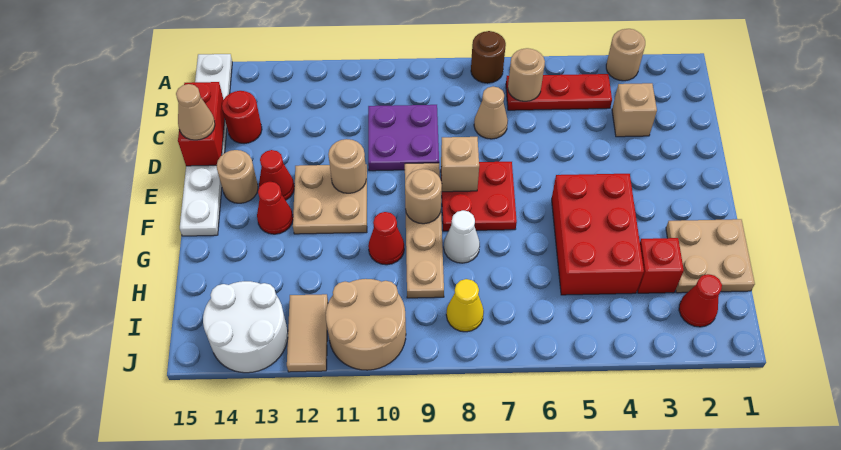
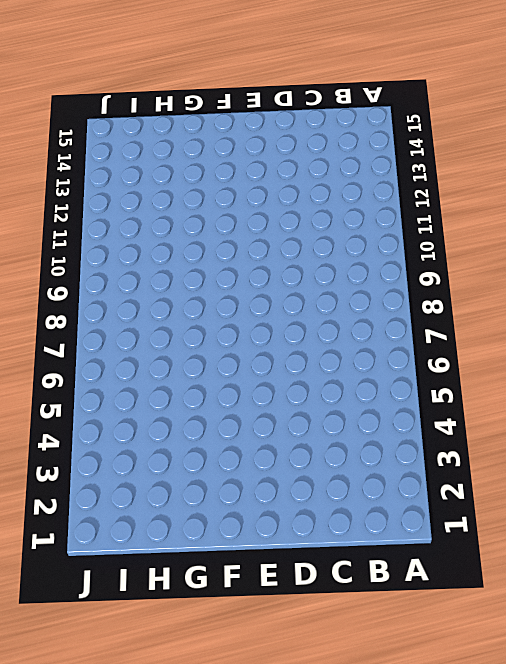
none -> tan 1x1 round brick [606,29,645,81]
none -> brown 1x1 round brick [471,31,506,83]
none -> white 1x6 plate [180,54,232,236]
none -> red 1x3 plate [506,74,612,110]

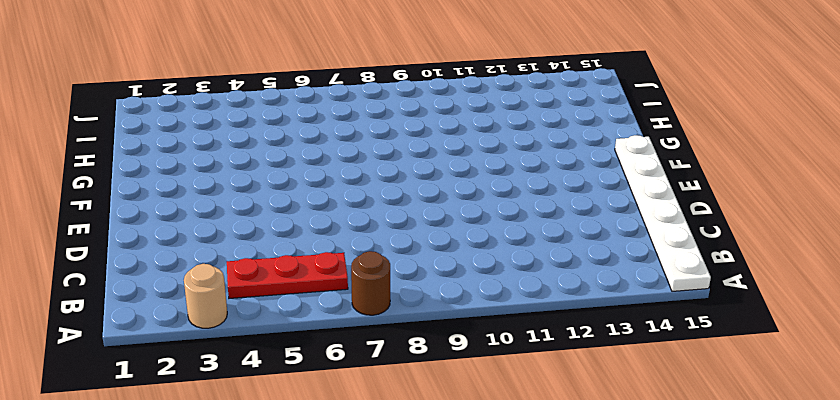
none -> tan 1x1 brick [612,83,657,137]
none -> tan 1x1 cone [474,87,508,139]
none -> purple 2x2 plate [368,105,439,171]
none -> red 1x1 round brick [222,91,262,144]

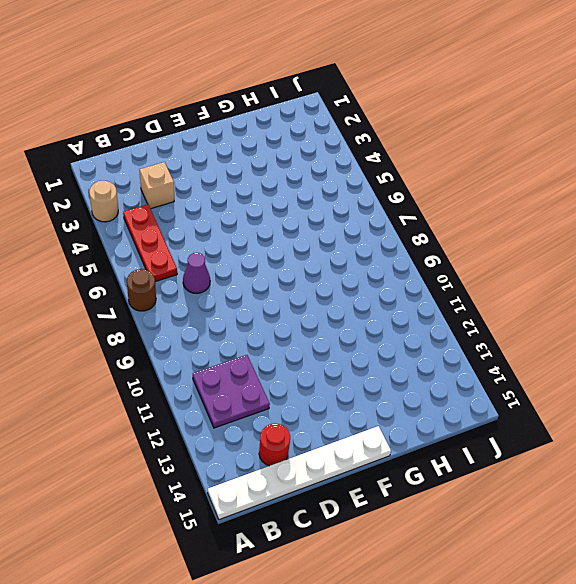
purple 2x2 plate [193,355,270,428] -> purple 2x2 plate moved to [368,105,439,171]
purple 1x1 cone [183,253,210,293] -> tan 1x1 cone [474,87,508,139]
none -> red 2x2 plate [441,162,517,231]
none -> tan 1x4 plate [405,163,444,298]
none -> tan 2x2 plate [293,164,367,234]
none -> red 1x1 cone [259,150,294,200]

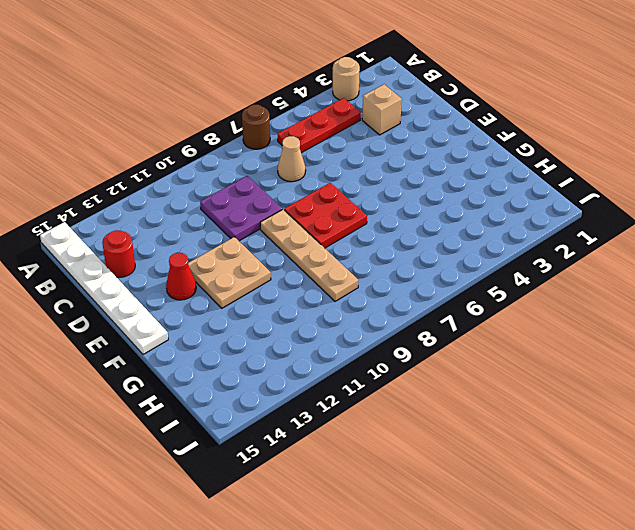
none -> tan 1x1 round brick [217,150,258,203]
none -> red 2x3 brick [552,174,644,295]
none -> red 1x1 cone [257,182,293,234]
none -> tan 2x2 plate [666,219,755,293]

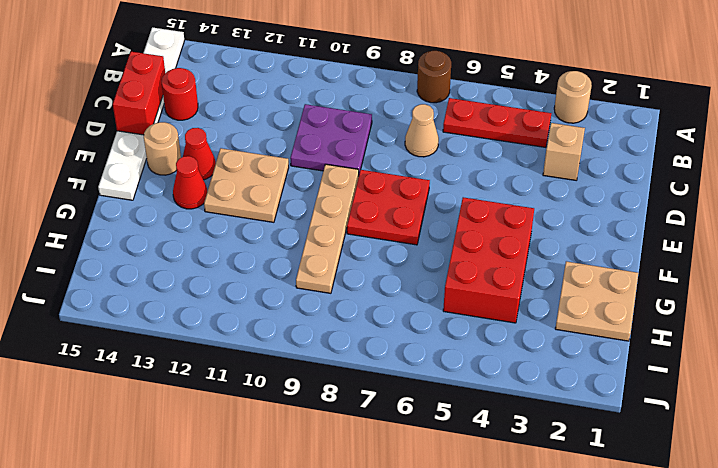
none -> white 1x1 cone [444,210,480,263]
none -> red 1x1 cone [368,212,404,265]
none -> red 1x1 brick [637,238,684,293]
none -> red 1x1 cone [679,274,722,327]

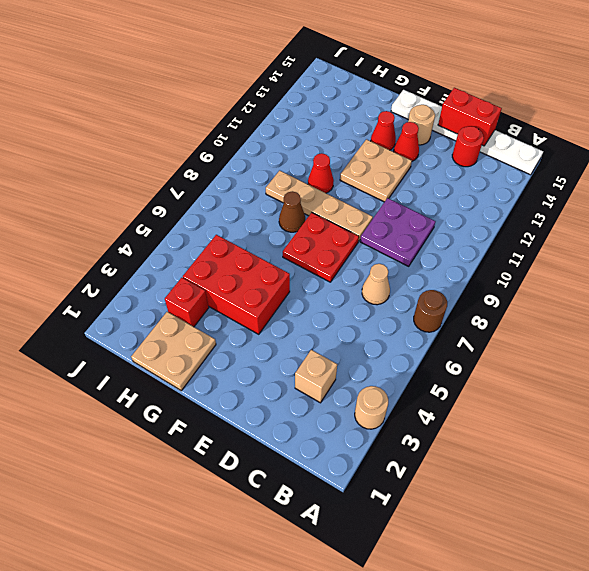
brown 1x1 cone [279,191,305,232] -> white 1x1 cone [444,210,480,263]
none -> red 1x3 plate [506,74,612,110]
none -> red 1x1 cone [679,274,722,327]
none -> yellow 1x1 cone [446,279,484,332]
none -> tan 2x2 round brick [326,279,406,370]

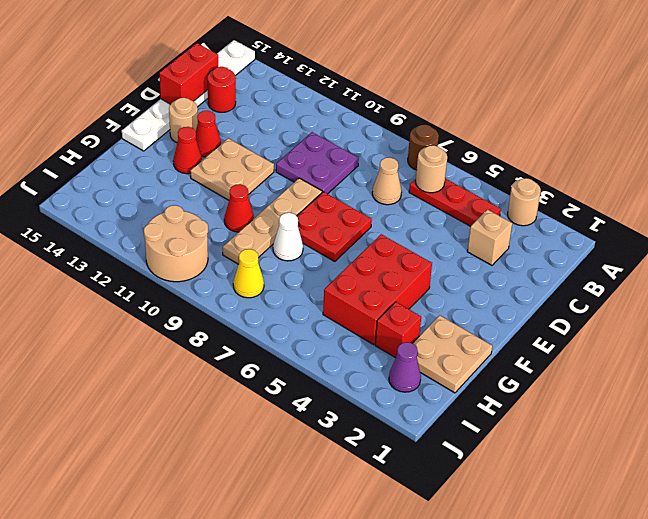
purple 1x1 cone [389,342,421,392] -> red 1x1 cone [679,274,722,327]
none -> tan 1x2 tile [287,294,328,372]
none -> white 2x2 round brick [203,281,288,373]
none -> tan 1x1 brick [441,137,479,192]
none -> tan 1x1 round brick [328,139,366,193]

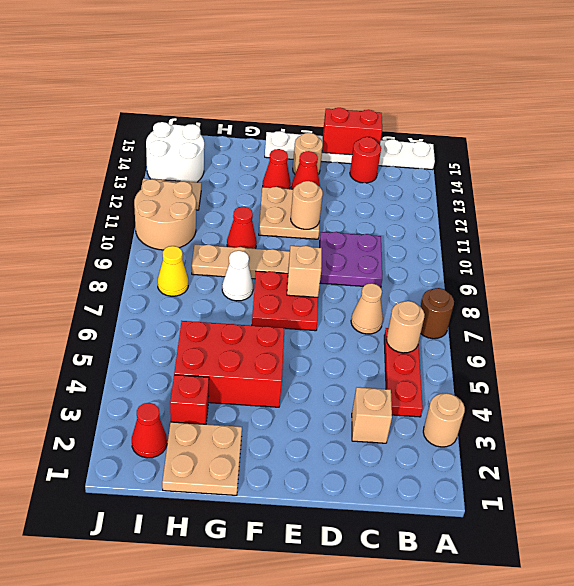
none -> tan 1x1 round brick [405,169,442,224]
none -> tan 1x1 cone [176,84,215,140]

